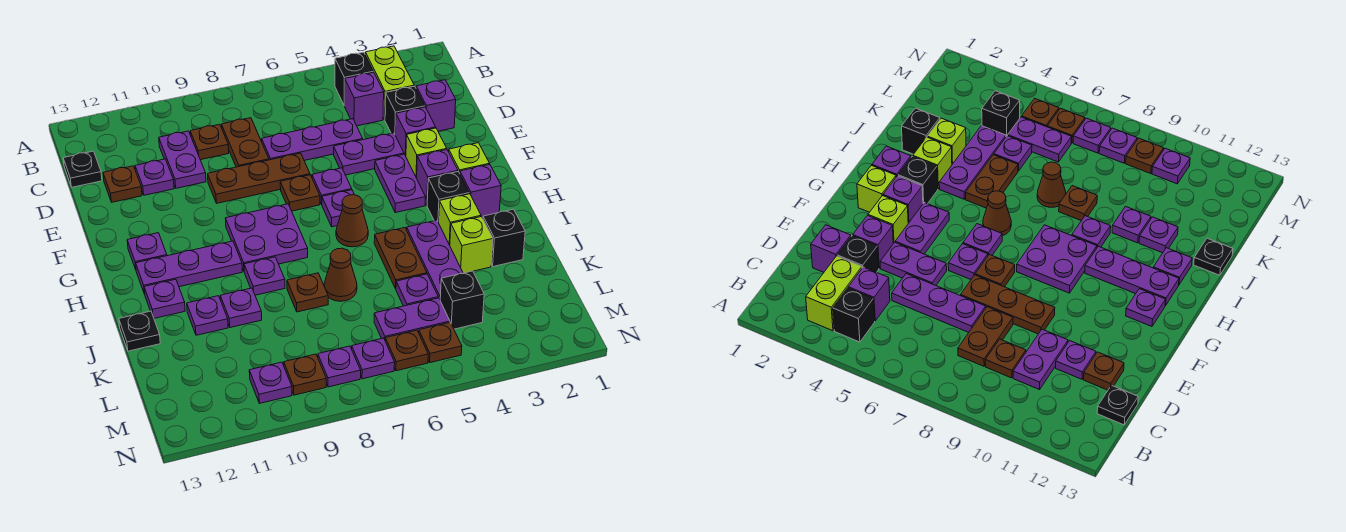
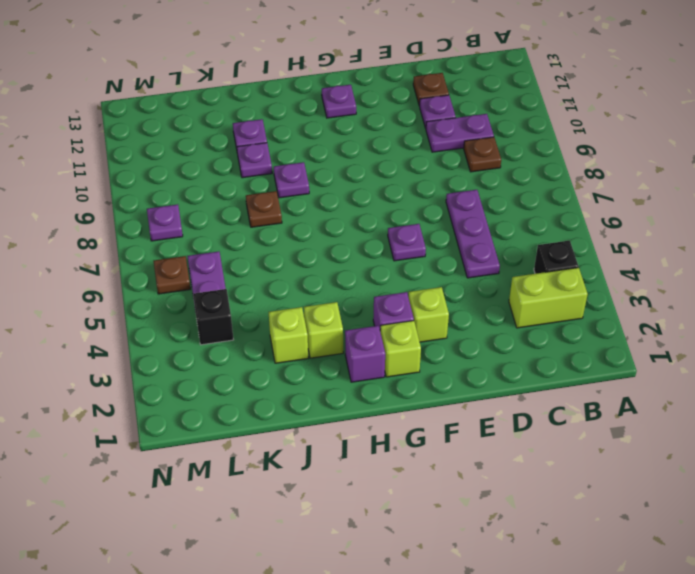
none -> purple 1x1 brick [345,72,384,126]
none -> brown 1x2 plate [222,118,269,167]
none -> black 1x1 plate [63,151,102,187]
none -> purple 1x1 brick [416,80,456,131]

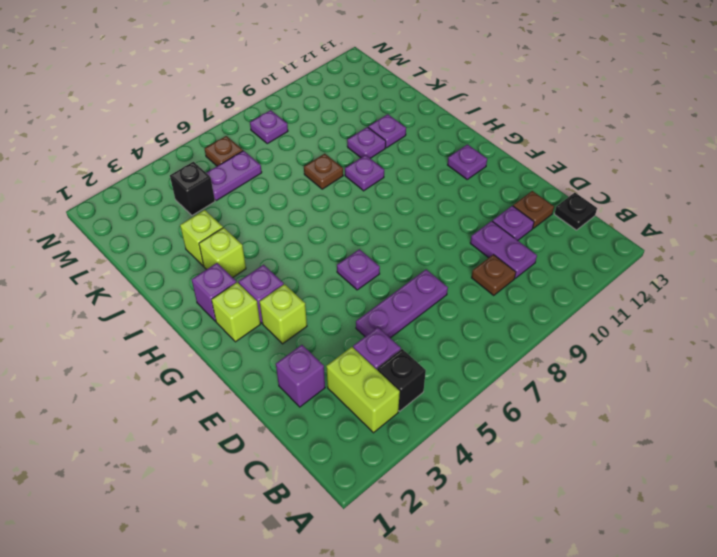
none -> brown 1x2 plate [222,118,269,167]
none -> black 1x1 brick [385,86,425,134]
none -> purple 1x1 brick [395,107,436,156]
none -> purple 1x2 plate [334,133,404,175]

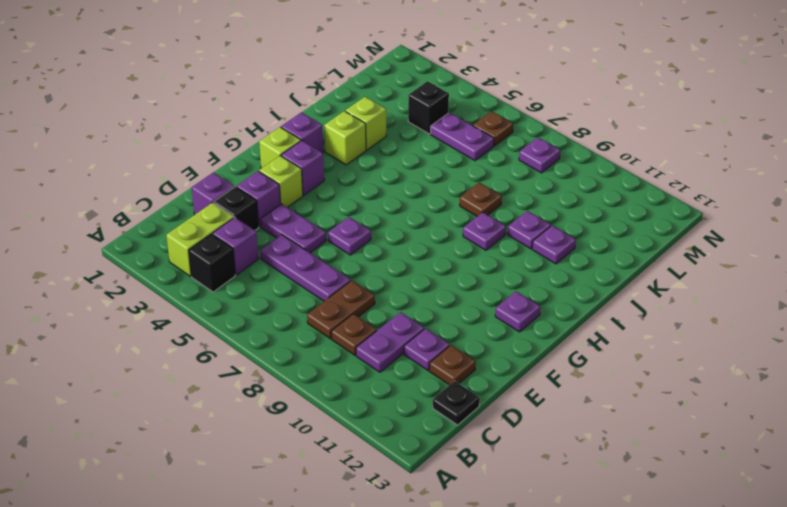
none -> brown 1x3 plate [208,153,310,203]
none -> purple 1x2 plate [375,154,426,213]
none -> brown 1x1 plate [280,175,320,211]
none -> purple 1x1 plate [322,190,354,227]

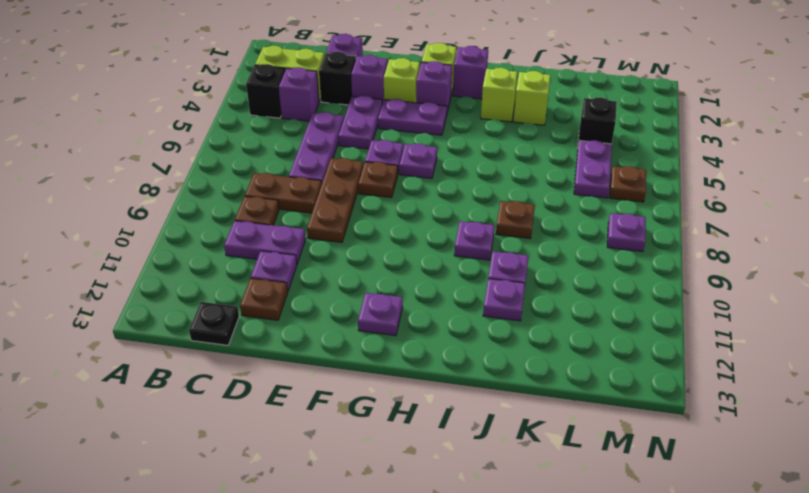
none -> purple 2x2 plate [226,204,308,271]
none -> black 1x1 brick [427,172,469,223]
none -> brown 1x1 cone [336,195,368,247]
none -> purple 1x3 plate [136,241,242,294]

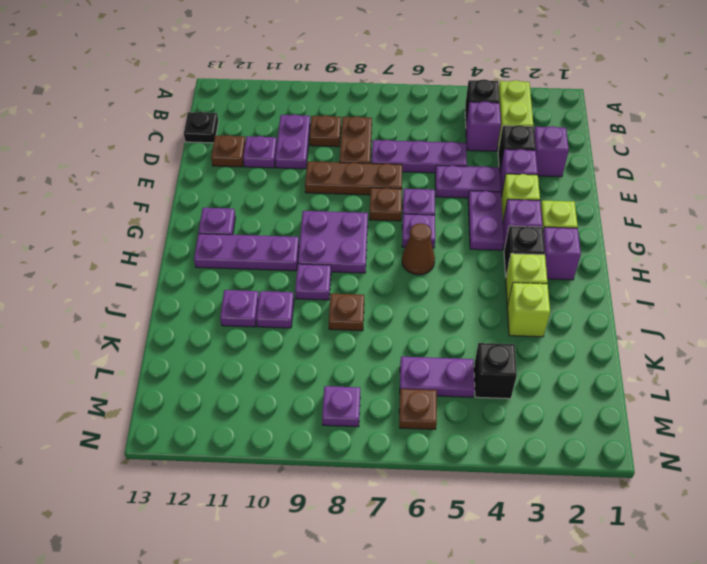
none -> purple 1x3 plate [407,220,463,299]
none -> brown 1x2 plate [374,228,427,289]
none -> purple 1x1 plate [144,279,185,318]
none -> black 1x1 brick [483,209,525,267]

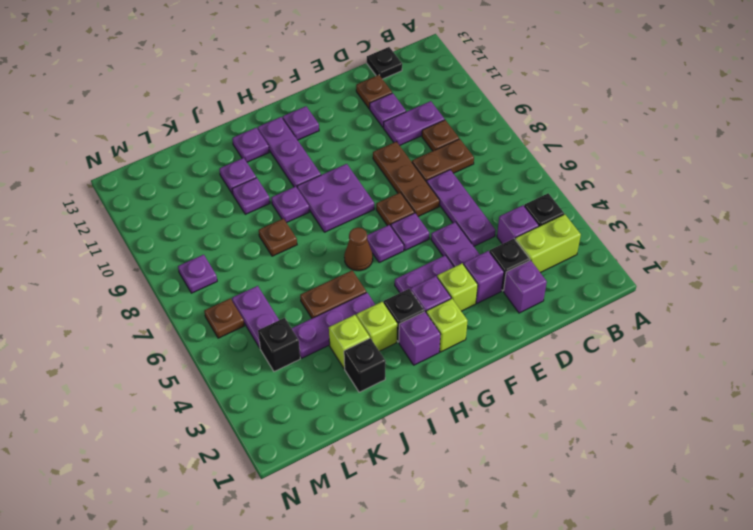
none -> brown 1x1 cone [324,248,357,301]
none -> black 1x1 plate [119,311,160,351]
none -> purple 1x1 plate [396,274,438,306]
none -> brown 1x1 plate [419,323,462,363]

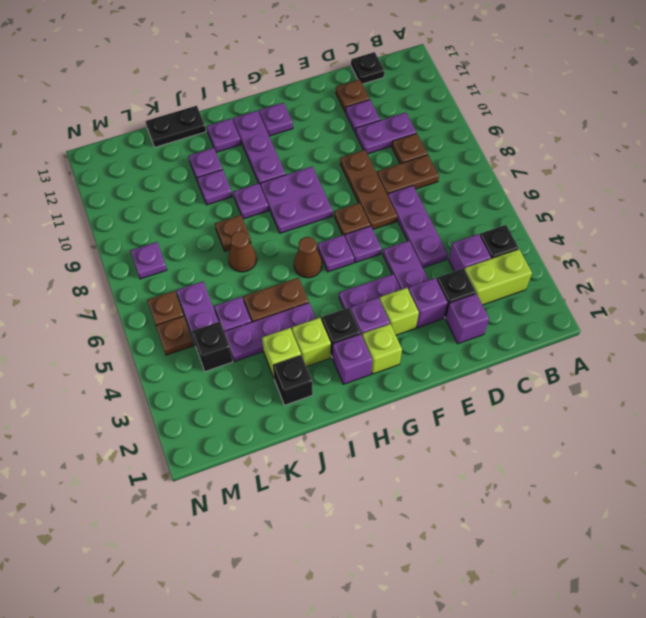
black 1x2 plate [145,106,206,147] -> black 1x1 plate [119,311,160,351]
none -> purple 1x1 plate [352,338,395,379]
none -> brown 1x1 plate [284,354,326,395]
none -> purple 1x1 plate [249,362,292,403]

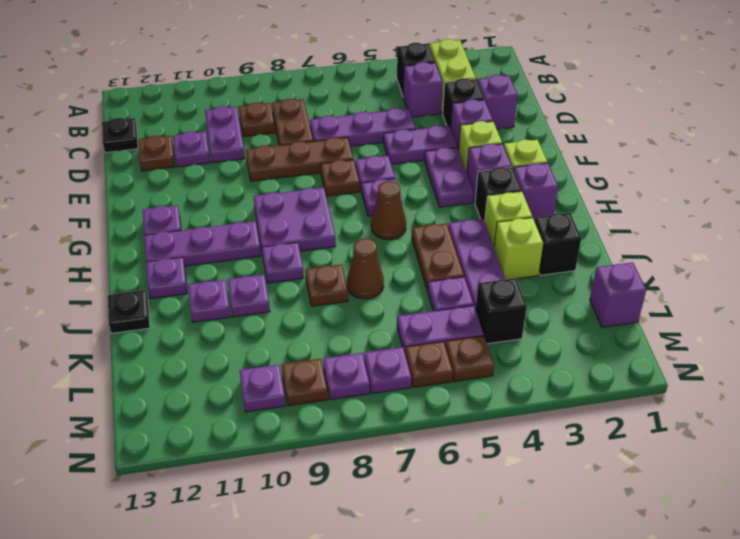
purple 1x1 brick [590,262,646,327] -> none

